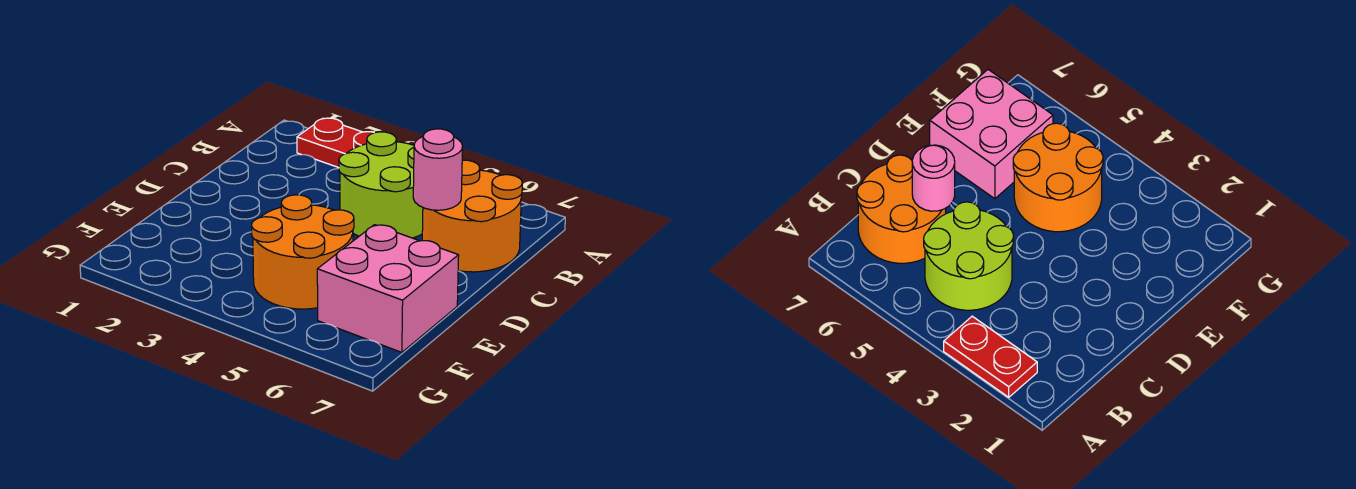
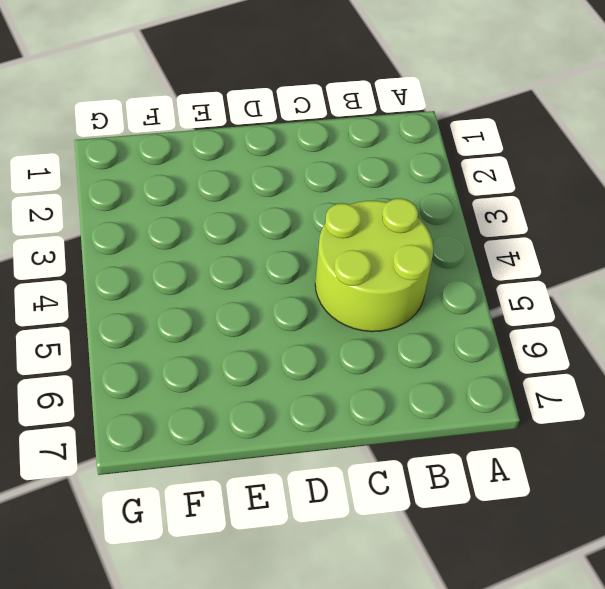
none -> red 1x2 plate [297,118,374,168]
none -> orange 2x2 round brick [422,160,522,272]

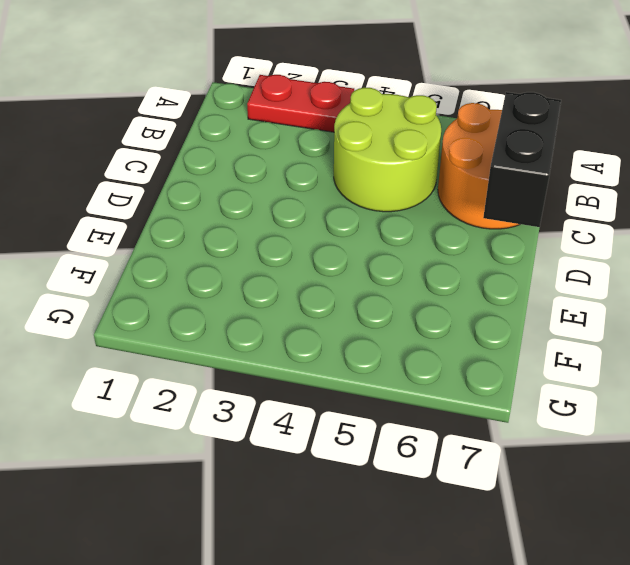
black 1x2 brick [483,92,561,227] -> none
none -> orange 2x2 round brick [252,195,354,309]
none -> pink 2x2 brick [317,225,459,352]

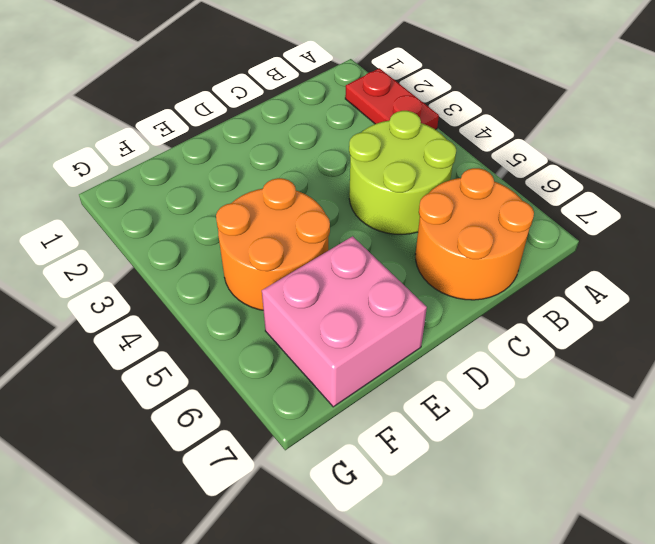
none -> pink 1x1 round brick [413,129,463,210]

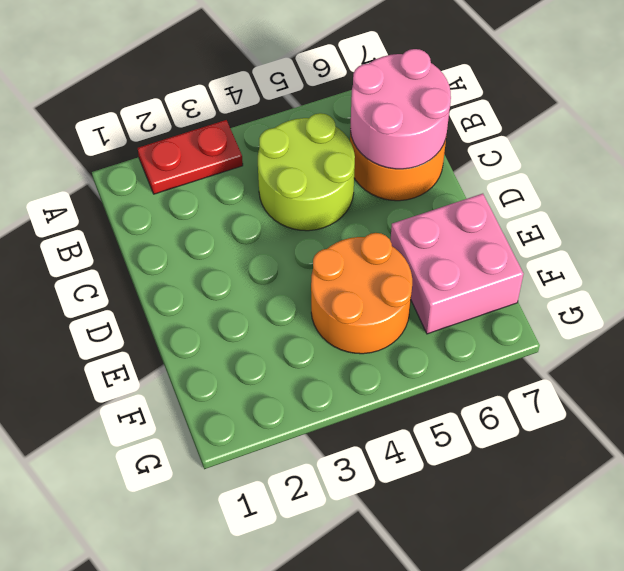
pink 2x2 round brick [350,49,451,169] -> pink 1x1 round brick [413,129,463,210]

